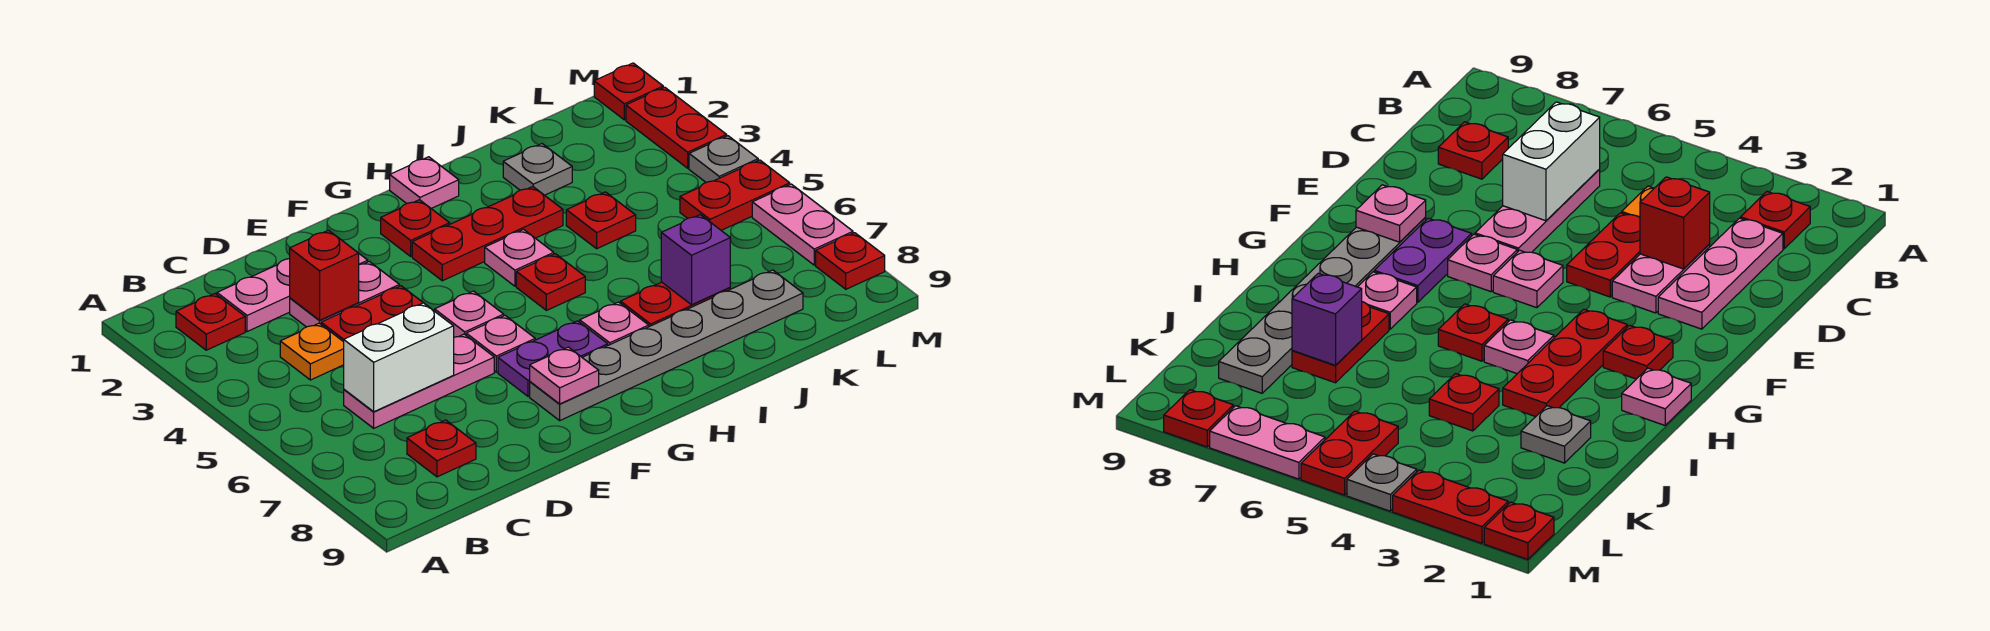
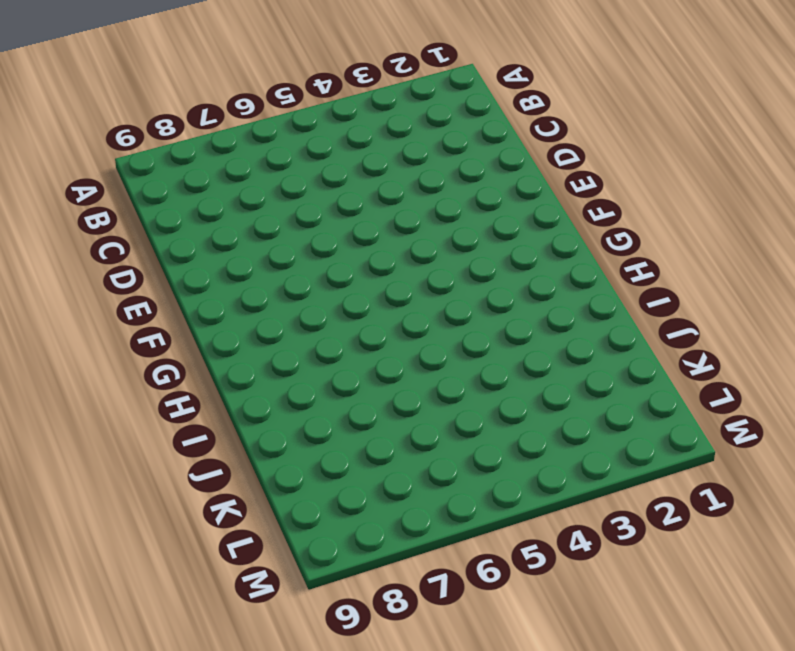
none -> red 1x1 plate [176,294,245,350]
none -> pink 1x3 plate [217,254,368,332]
none -> orange 1x1 plate [280,323,344,380]
none -> pink 1x3 plate [344,334,494,428]

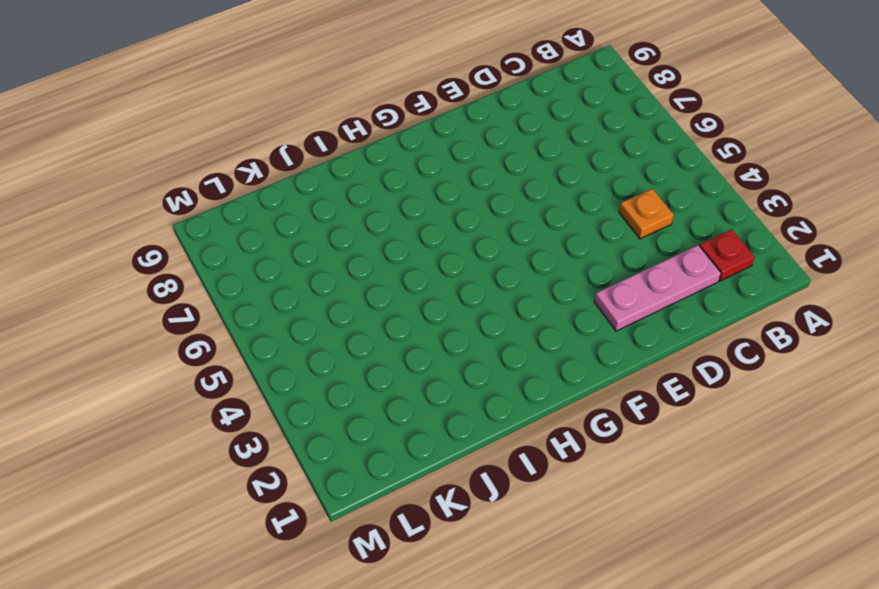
none -> pink 1x3 plate [344,334,494,428]
none -> red 1x1 plate [407,420,476,477]
none -> pink 1x2 plate [290,261,399,327]
none -> red 1x2 plate [321,286,423,342]

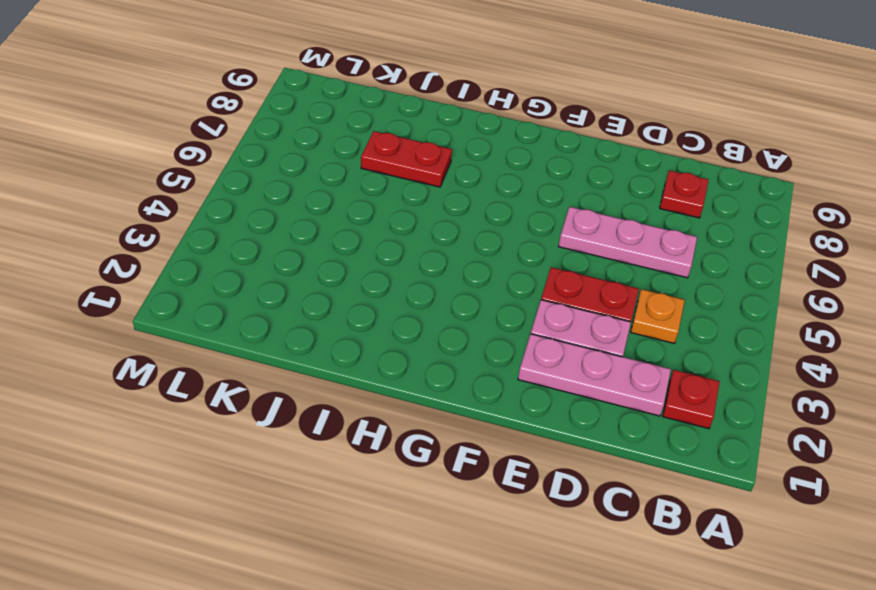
none -> pink 1x1 plate [435,291,504,337]
none -> pink 1x1 plate [466,316,535,372]
none -> purple 1x2 plate [498,321,608,396]
none -> grey 1x6 plate [530,270,803,420]

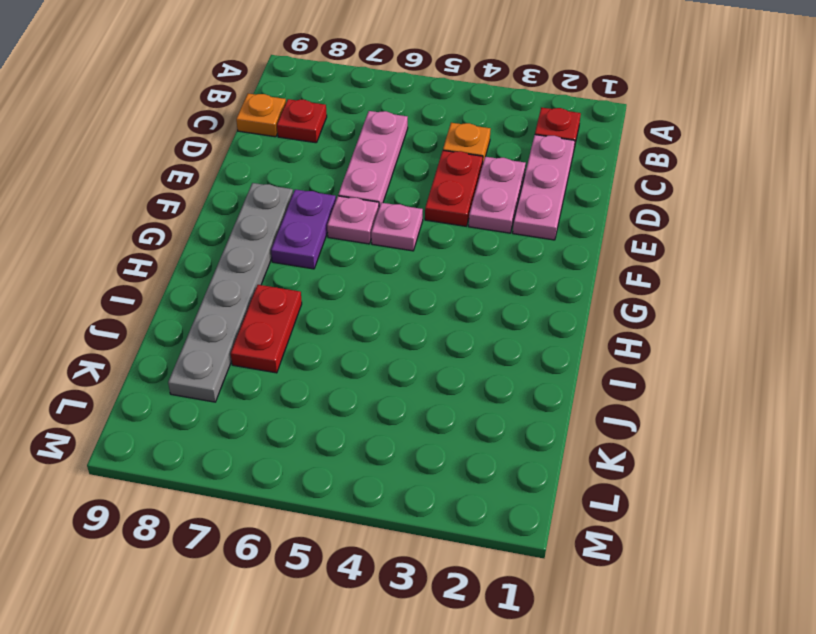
orange 1x1 plate [236,94,286,137] -> none
none -> red 1x1 plate [381,200,450,256]
none -> red 1x3 plate [412,187,563,281]
none -> pink 1x1 plate [390,157,459,208]
none -> pink 1x1 plate [485,229,554,286]

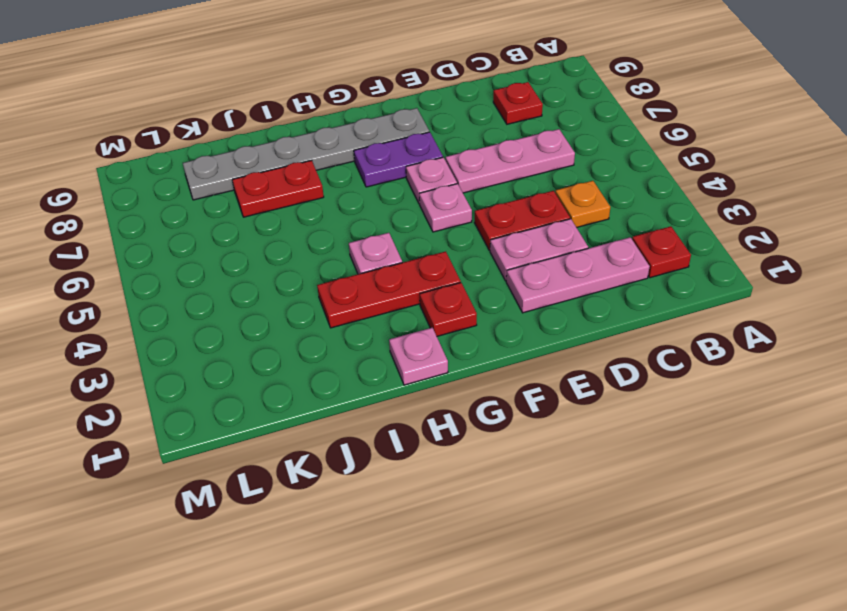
none -> red 1x1 plate [516,254,585,310]
none -> pink 1x1 plate [580,302,649,345]
none -> grey 1x1 plate [503,144,572,195]
none -> red 1x1 plate [566,192,636,249]

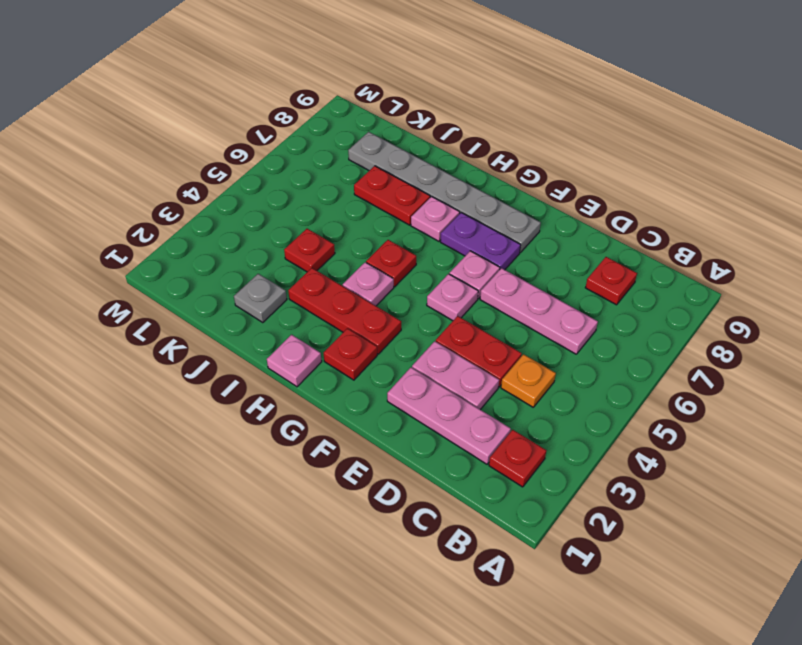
none -> red 1x2 plate [680,160,790,230]
none -> red 1x1 plate [594,63,663,120]
none -> red 1x2 plate [626,87,727,168]
none -> grey 1x1 plate [689,136,758,182]

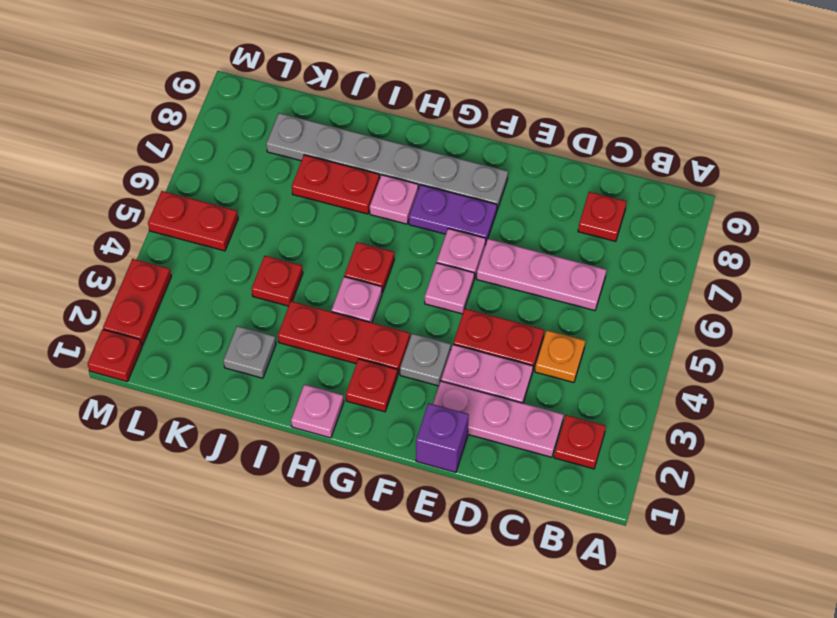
purple 1x1 brick [416,403,469,472] -> purple 1x1 brick moved to [661,215,730,305]
grey 1x1 plate [400,334,451,386] -> grey 1x1 plate moved to [689,136,758,182]
none -> pink 1x2 plate [752,184,853,265]
none -> red 1x1 plate [816,233,885,289]
none -> white 1x2 brick [344,303,454,412]
none -> red 1x1 brick [290,230,359,320]

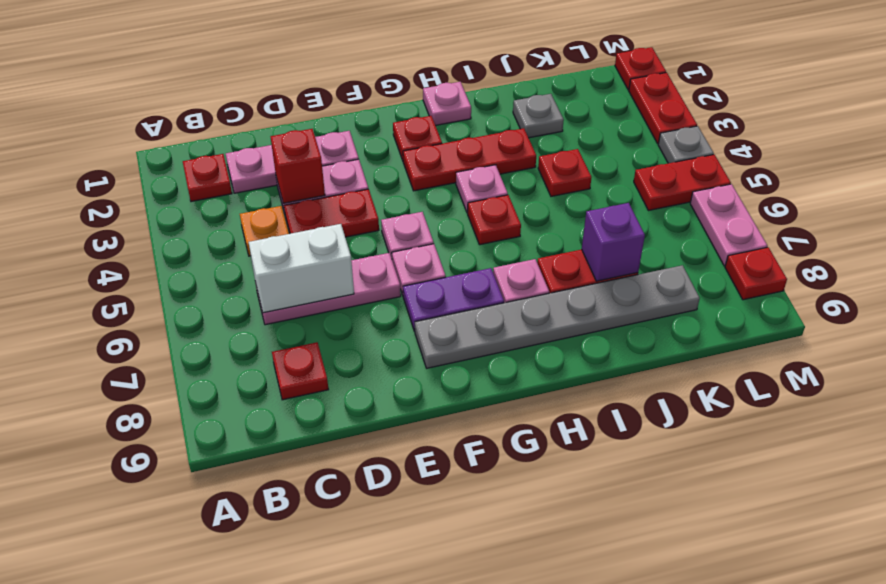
none -> pink 1x1 plate [530,347,599,404]

